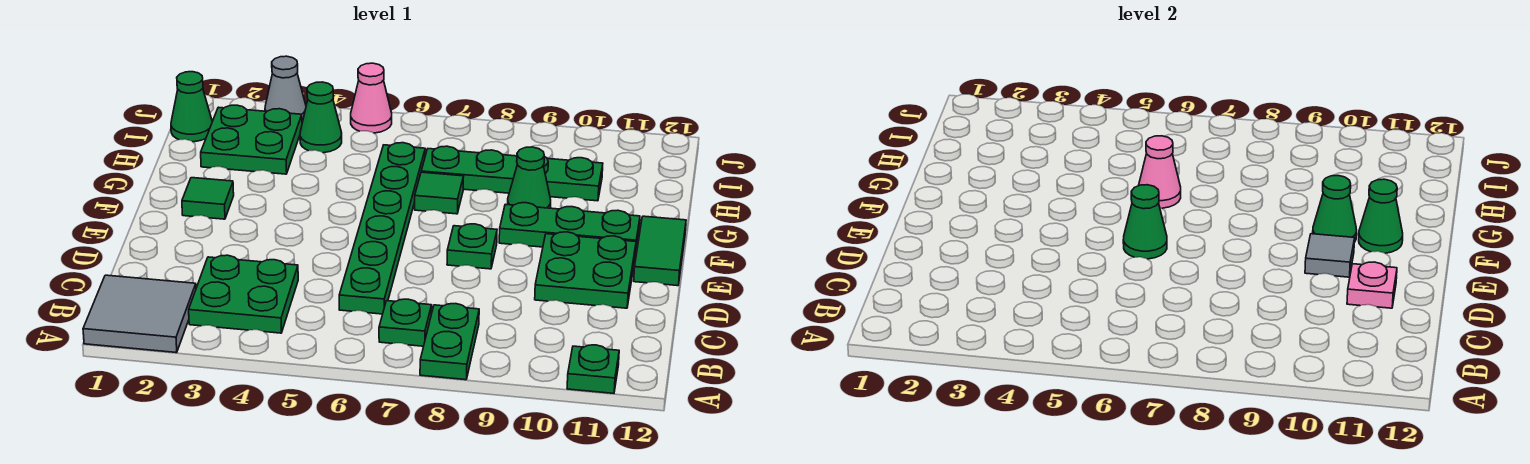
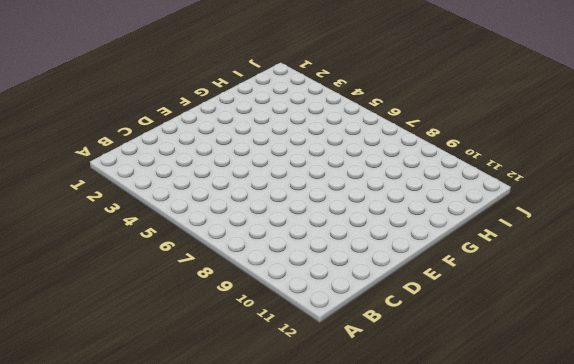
none -> grey 2x2 tile [83,275,196,353]
none -> green 1x2 plate [420,304,479,380]
none -> green 1x1 plate [567,345,619,393]

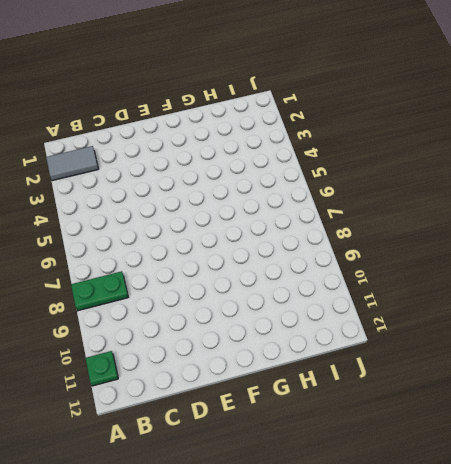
grey 1x2 tile [46,146,98,181] -> grey 2x2 tile [83,275,196,353]
none -> green 2x2 plate [189,255,298,333]
none -> green 1x1 plate [379,299,432,346]
none -> green 1x6 plate [339,143,425,314]

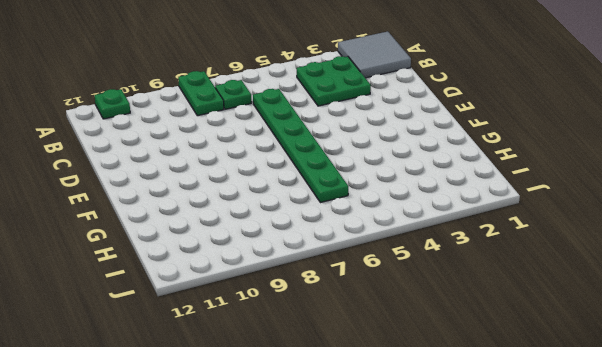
none -> green 2x2 plate [535,232,636,308]
none -> green 1x1 plate [447,224,497,269]
none -> green 1x2 tile [634,216,686,286]

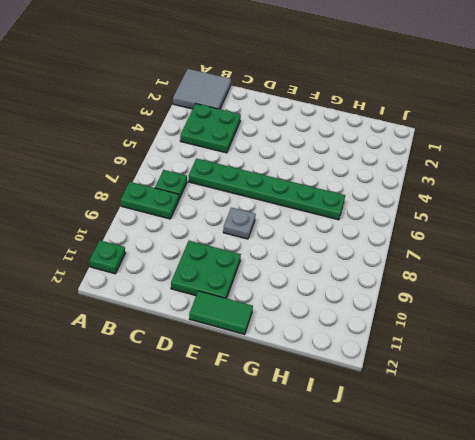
grey 1x1 plate [223,208,256,239] -> green 1x1 plate [447,224,497,269]
none -> green 1x1 tile [182,178,234,219]
none -> green 1x3 plate [499,203,640,255]
none -> green 1x1 tile [415,172,464,214]

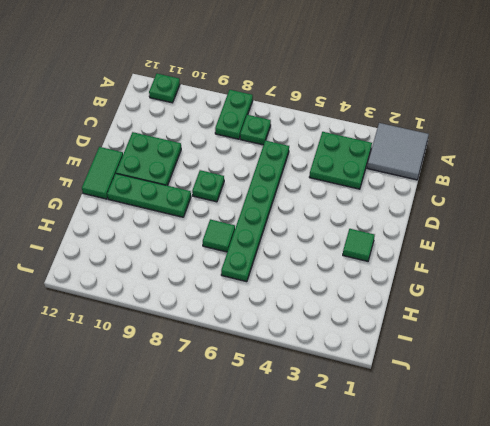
none -> green 1x1 cone [508,147,551,208]
none -> green 2x2 plate [201,105,302,174]
none -> green 1x4 plate [421,146,603,201]

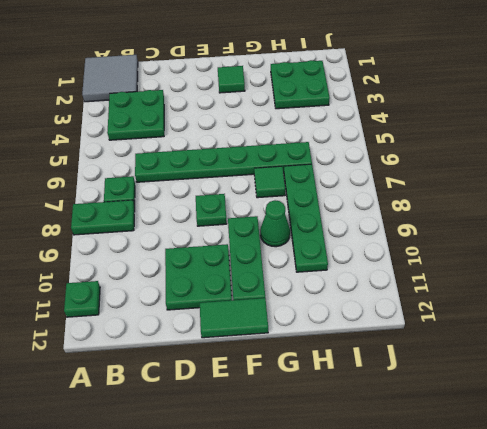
none -> green 1x1 cone [171,72,212,142]
none -> green 1x1 cone [300,82,342,153]
none -> grey 1x1 cone [265,56,306,121]

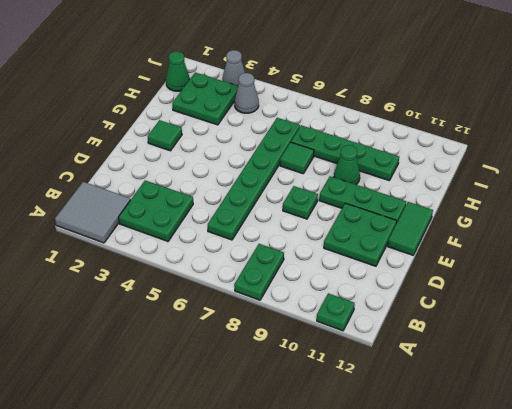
grey 1x1 cone [234,73,259,113] -> green 1x1 cone [300,82,342,153]
none -> green 1x1 plate [379,299,432,346]
none -> pink 1x1 cone [351,63,392,133]
none -> pink 1x1 plate [1347,262,1397,308]

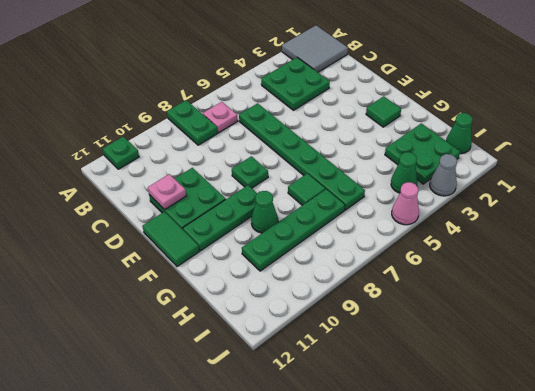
pink 1x1 plate [203,102,238,133] -> green 1x1 plate [379,299,432,346]
none -> green 1x1 cone [1123,185,1167,259]
none -> grey 1x1 tile [1305,234,1355,277]
none -> green 1x1 cone [1313,176,1357,242]

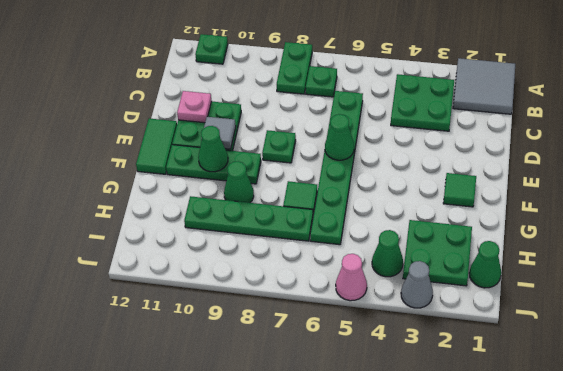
none -> green 1x1 cone [1359,179,1403,253]
none -> pink 1x1 cone [1139,136,1181,208]

